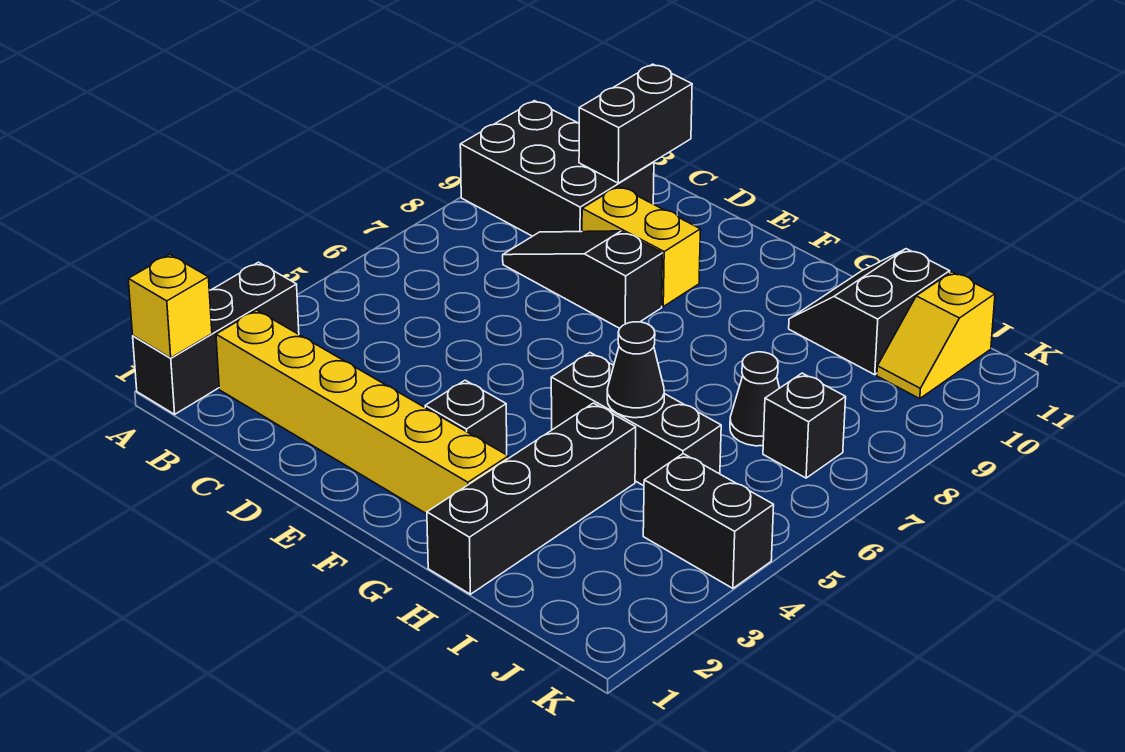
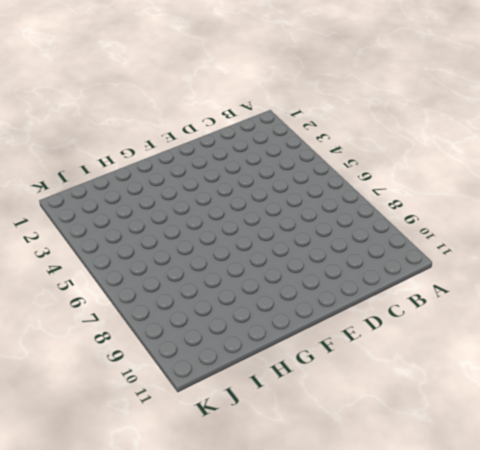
none -> black 1x3 brick [133,262,299,414]
none -> black 2x3 brick [460,101,654,236]
none -> yellow 1x6 brick [216,310,508,514]

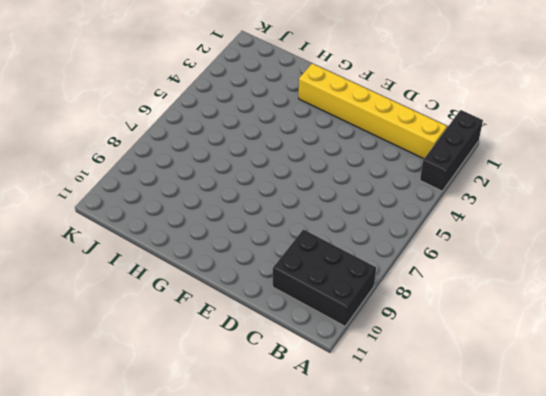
none -> black 1x3 slope [503,231,662,328]
none -> yellow 1x2 brick [582,186,700,307]
none -> black 1x1 brick [425,380,507,455]

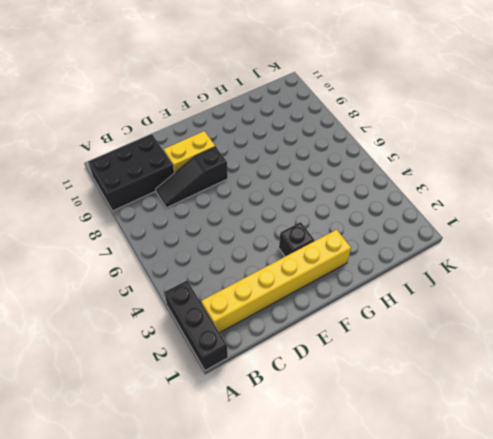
none -> black 1x3 brick [551,353,721,486]
none -> black 1x4 brick [427,403,636,594]
none -> black 2x2 slope [789,249,950,375]

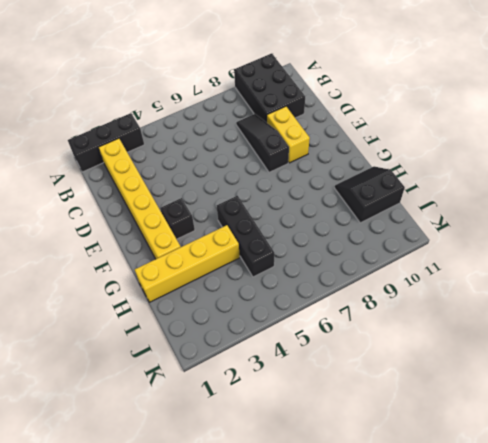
yellow 1x4 brick [135,225,240,302] -> black 1x4 brick [427,403,636,594]
none -> black 1x1 cone [730,352,779,446]
none -> black 1x2 brick [643,454,774,588]
none -> black 1x1 brick [763,373,846,478]

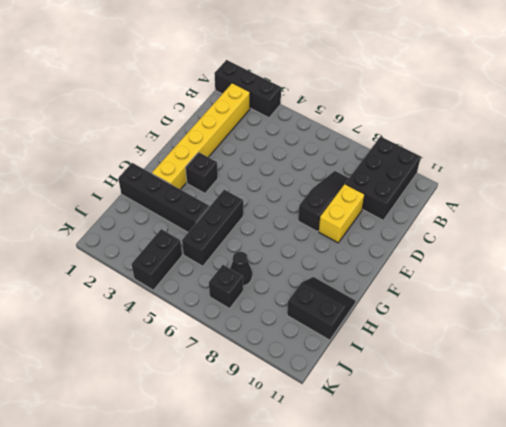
none -> yellow 1x2 slope [877,272,995,399]
none -> yellow 1x1 brick [128,255,212,358]
none -> black 1x2 brick [579,64,692,183]

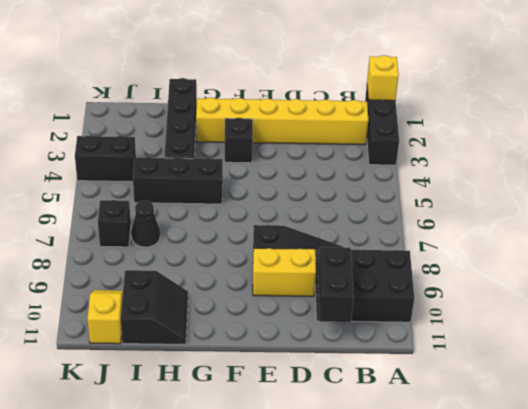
none -> black 1x1 cone [607,322,664,418]

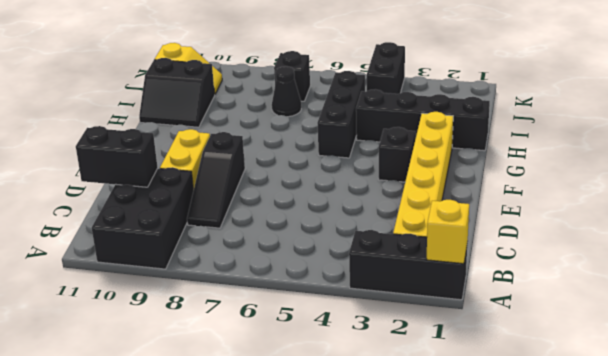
none -> black 1x1 cone [607,322,664,418]

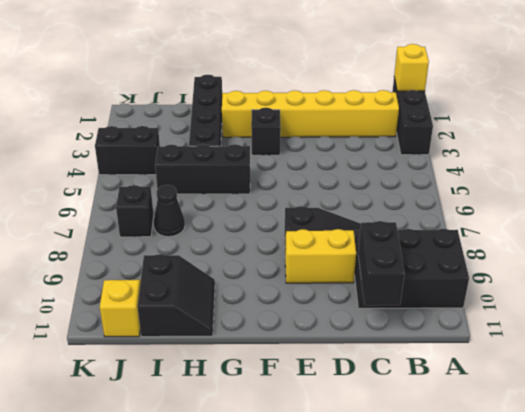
none -> black 1x1 cone [607,322,664,418]

